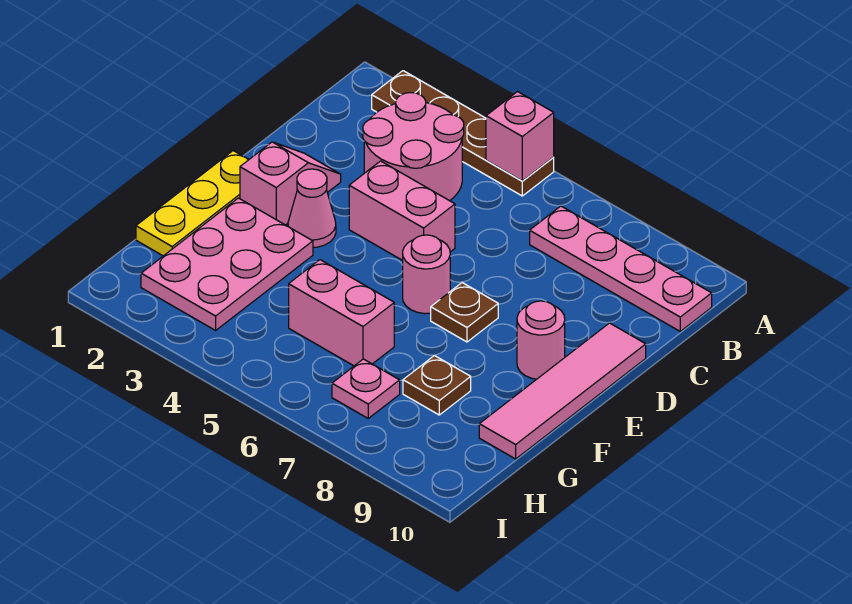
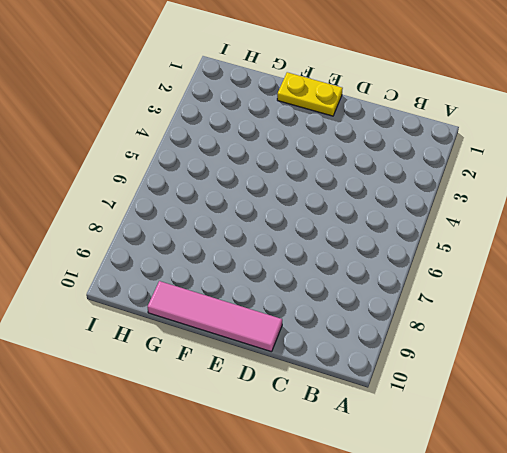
yellow 1x2 plate [277,72,343,116] -> yellow 1x3 plate [136,151,249,256]
none -> brown 1x4 plate [372,71,554,196]
none -> pink 2x2 round brick [363,93,464,201]
none -> pink 1x4 plate [530,206,712,331]

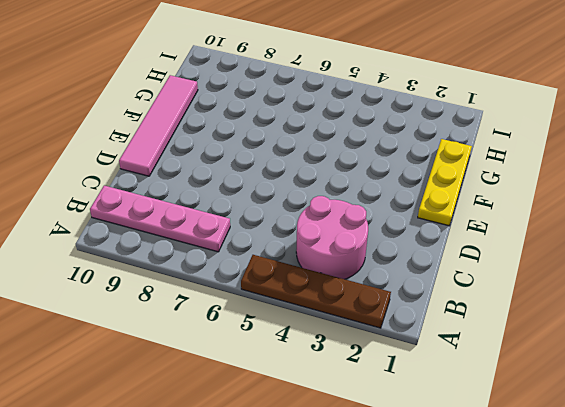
none -> pink 1x2 slope [240,142,341,225]
none -> pink 1x2 brick [349,161,455,261]
none -> pink 1x1 cone [288,169,336,247]

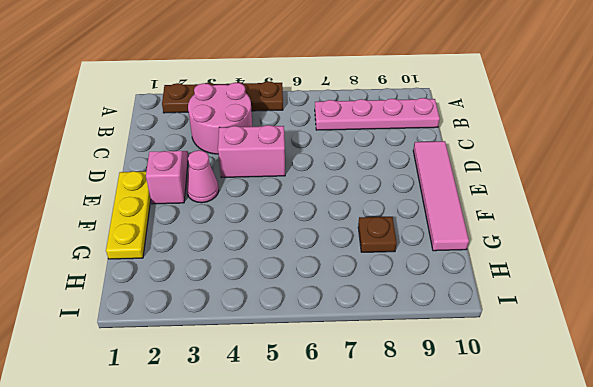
none -> pink 1x1 round brick [403,235,450,314]
none -> brown 1x1 plate [431,283,498,342]
none -> pink 1x1 round brick [517,301,565,379]

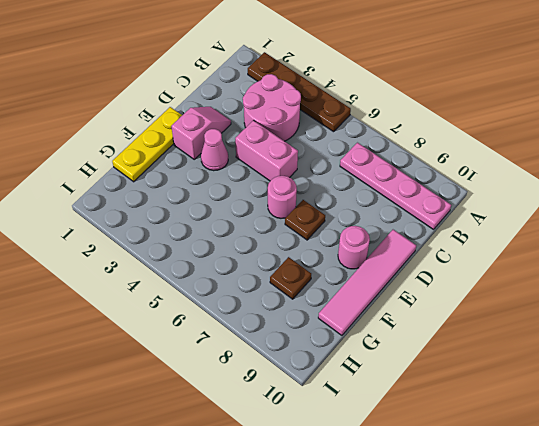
none -> pink 2x3 plate [141,198,313,330]
none -> pink 1x2 brick [289,260,394,366]
none -> pink 1x1 plate [332,359,400,418]

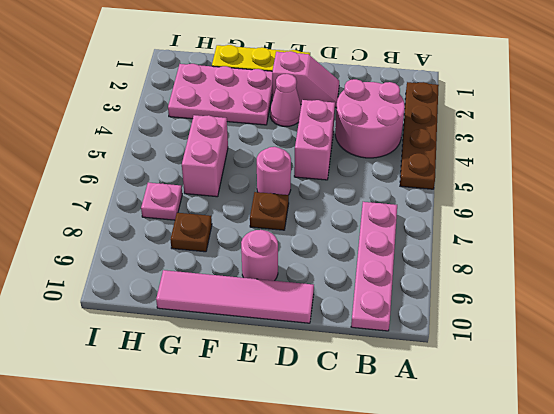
none -> pink 1x1 brick [486,92,554,181]

